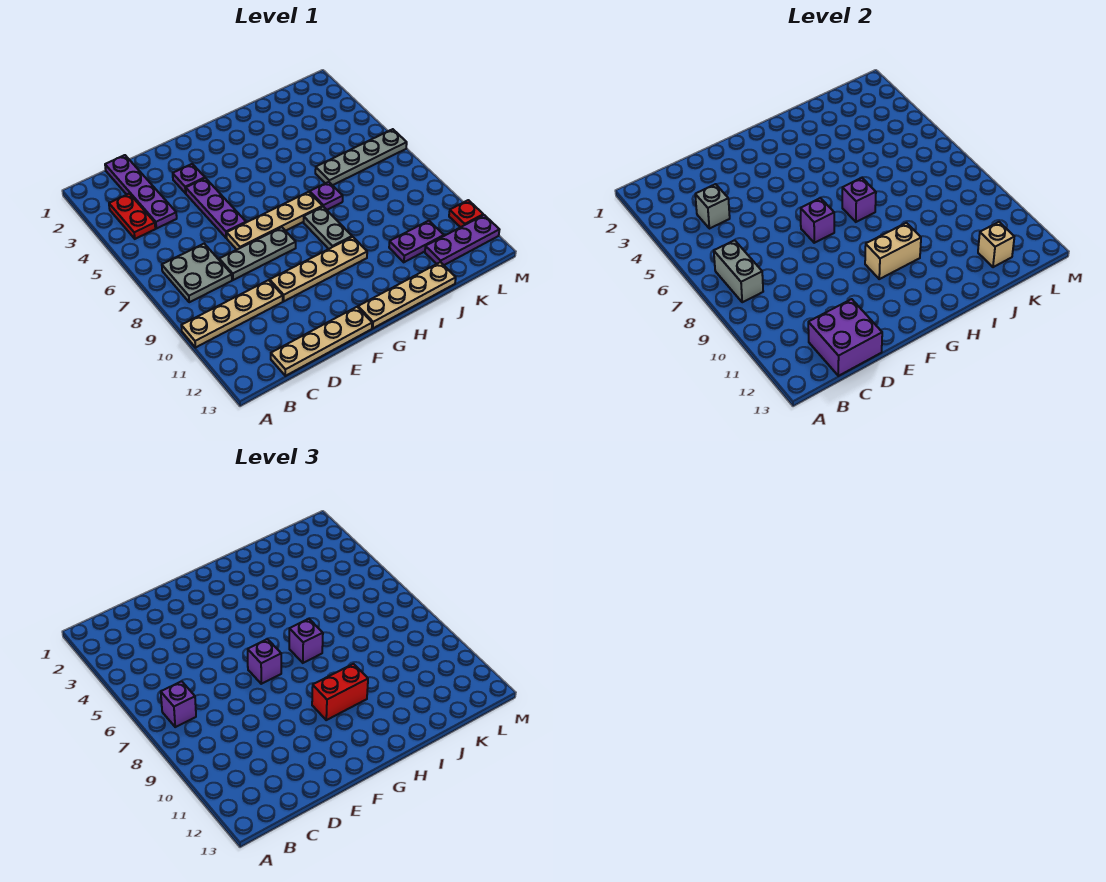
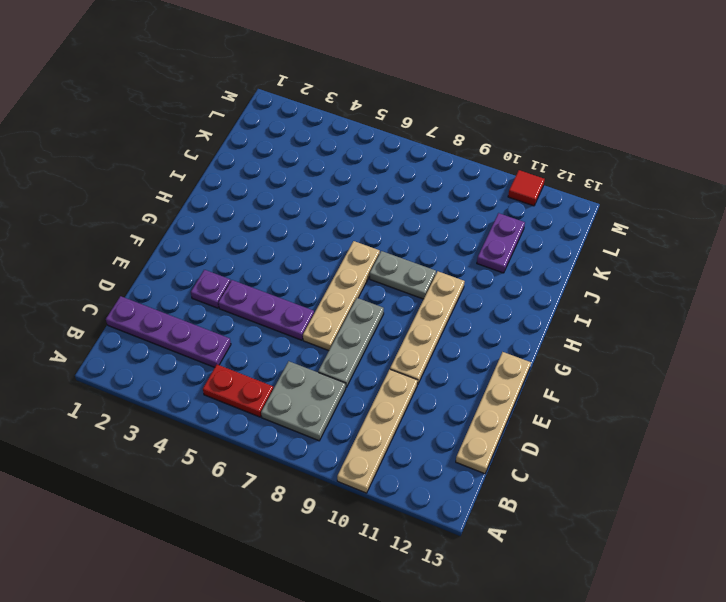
red 1x2 plate [203,365,273,417] -> red 1x2 plate moved to [109,194,155,239]
red 1x1 tile [508,170,545,206] -> red 1x1 plate [449,200,483,227]
none -> tan 1x4 plate [358,262,456,328]
none -> purple 1x1 plate [310,182,343,210]
none -> grey 1x4 plate [315,129,407,185]

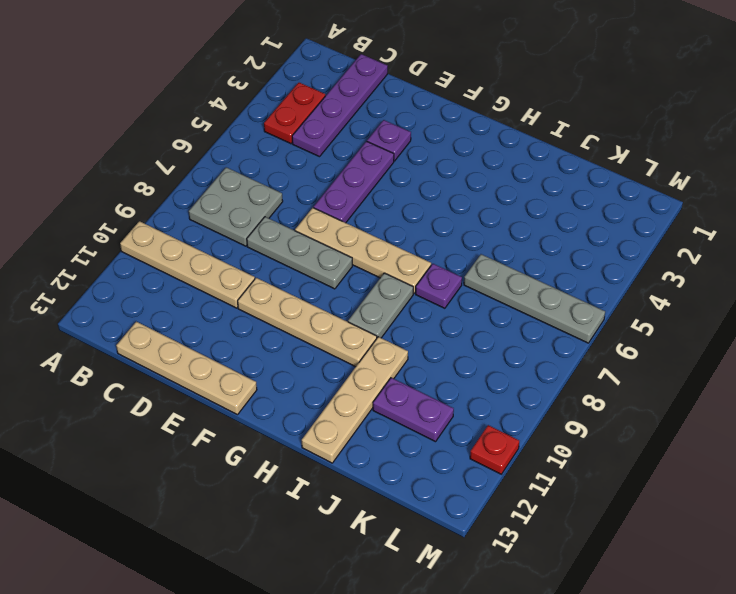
tan 1x4 plate [302,337,408,463] -> tan 1x4 plate turned to [358,262,456,328]
none -> purple 1x3 plate [425,215,499,265]
none -> grey 1x2 brick [714,240,763,302]
none -> grey 1x1 brick [695,184,730,229]

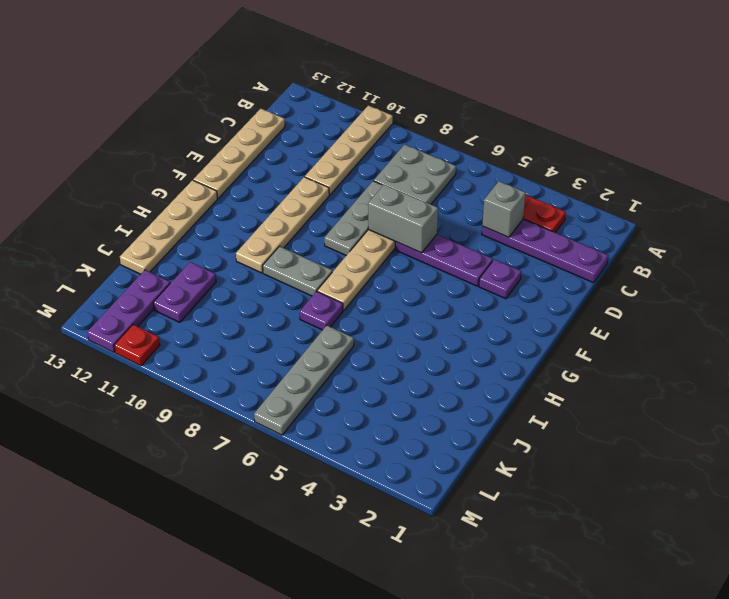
grey 1x2 brick [368,185,438,253] -> grey 1x2 brick moved to [714,240,763,302]
none -> purple 2x2 brick [808,299,882,376]
none -> purple 1x1 brick [801,198,834,243]
none -> tan 1x2 brick [865,223,921,279]

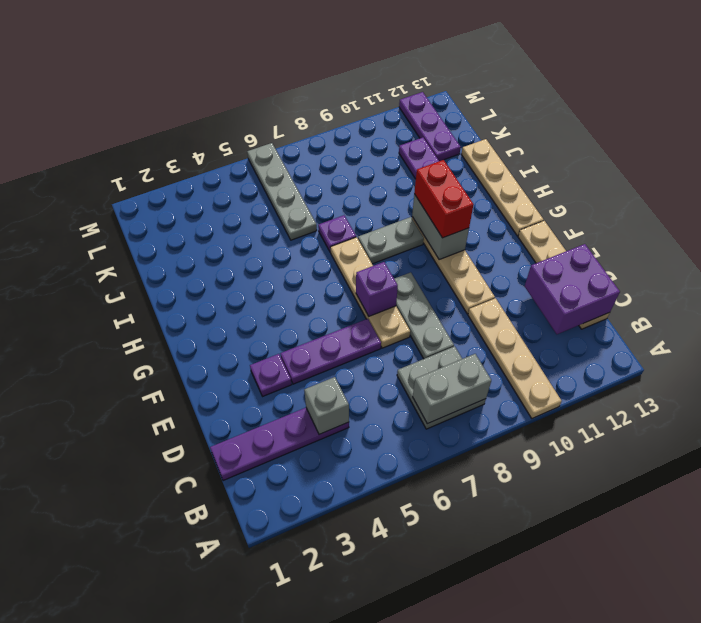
grey 1x2 brick [412,194,469,260] -> tan 1x2 brick [865,223,921,279]
none -> red 1x2 plate [109,194,155,239]
none -> red 1x1 plate [449,200,483,227]
none -> purple 1x1 brick [842,178,876,222]

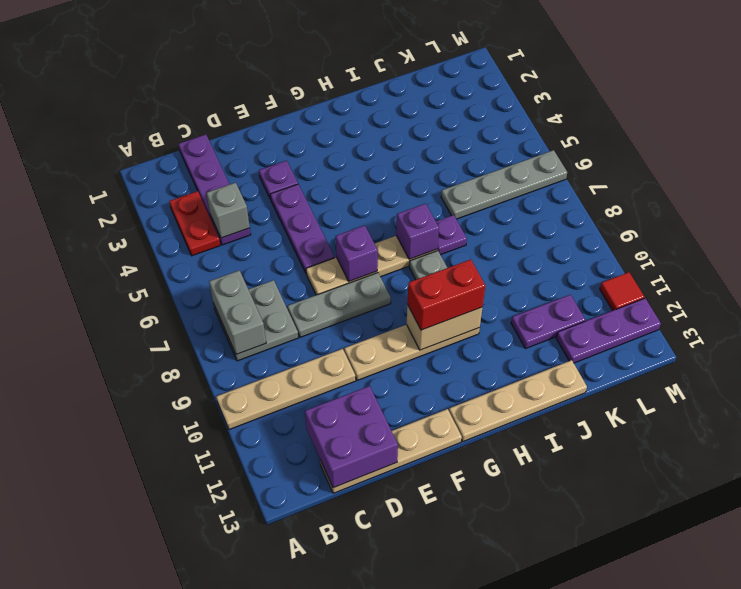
red 1x1 tile [600,272,644,311] -> red 1x1 plate [449,200,483,227]
none -> tan 1x1 brick [978,222,1014,267]
none -> purple 1x1 brick [161,681,196,727]
none -> purple 1x1 brick [248,639,281,684]

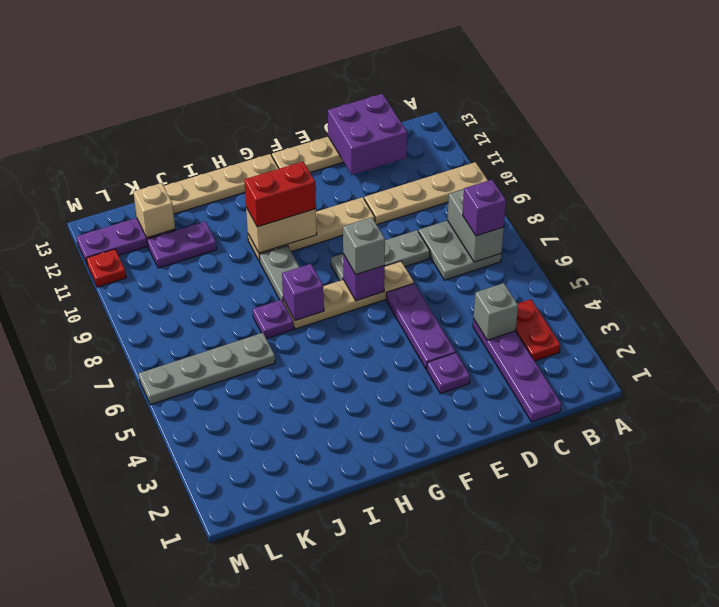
grey 1x1 brick [343,217,385,275] -> purple 1x1 brick [248,639,281,684]
none -> purple 1x1 brick [289,619,323,663]

